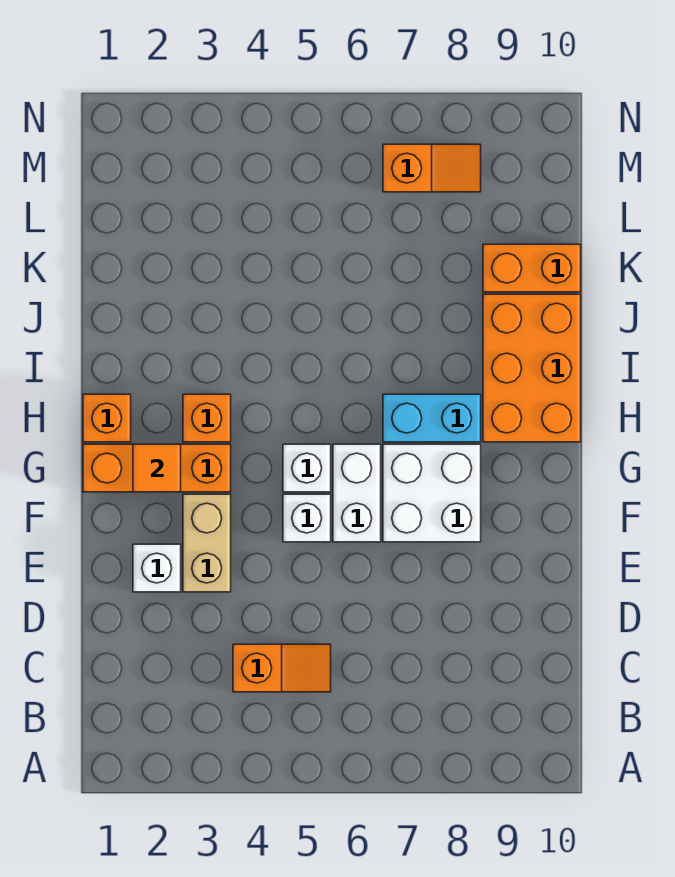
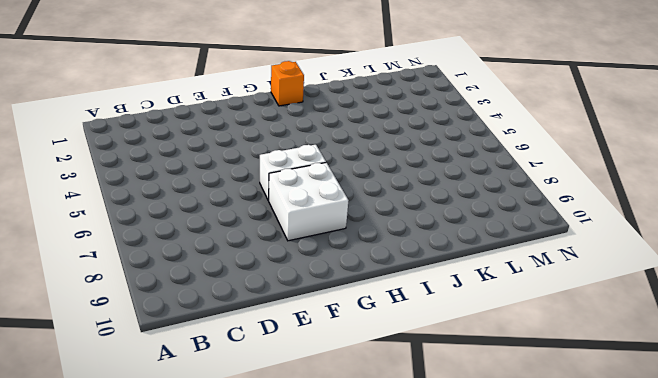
none -> orange 1x2 slope [233,644,331,692]
none -> white 1x1 brick [133,544,181,592]
none -> tan 1x2 brick [183,494,231,592]

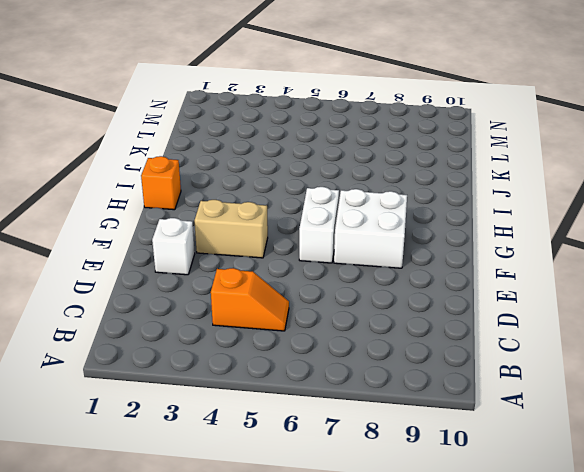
tan 1x2 brick [194,200,268,258] -> tan 1x2 brick turned to [183,494,231,592]
none -> white 1x1 brick [283,494,331,542]
none -> orange 1x3 brick [83,444,231,492]
none -> white 1x1 brick [283,444,331,492]

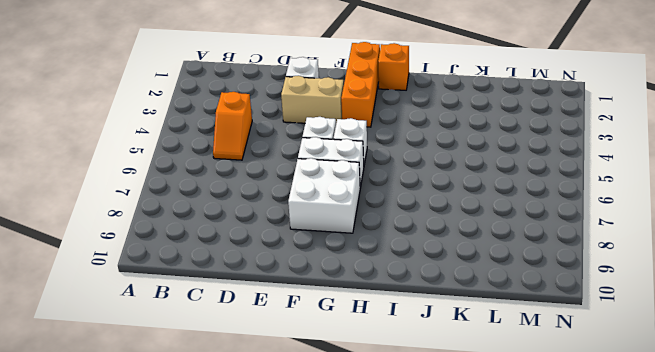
none -> orange 1x1 brick [183,394,231,442]
none -> cyan 1x2 brick [383,394,481,442]
none -> orange 2x3 brick [483,294,581,442]

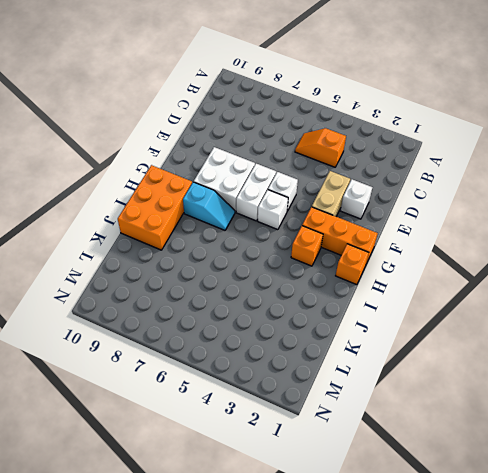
cyan 1x2 slope [183,182,235,230] -> cyan 1x2 brick [383,394,481,442]
none -> orange 1x2 brick [483,244,581,292]
none -> orange 1x2 slope [383,144,481,192]
none -> orange 1x1 tile [133,444,181,492]

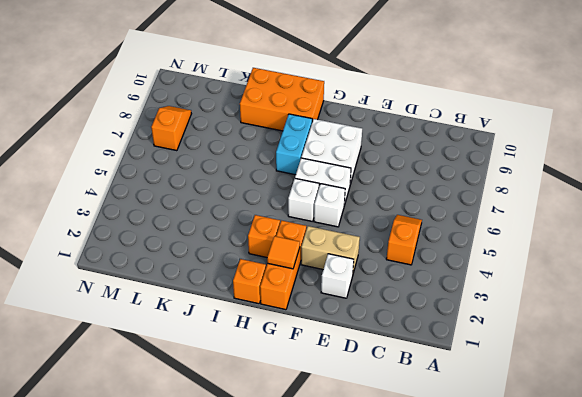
none -> orange 1x2 brick [483,244,581,292]

